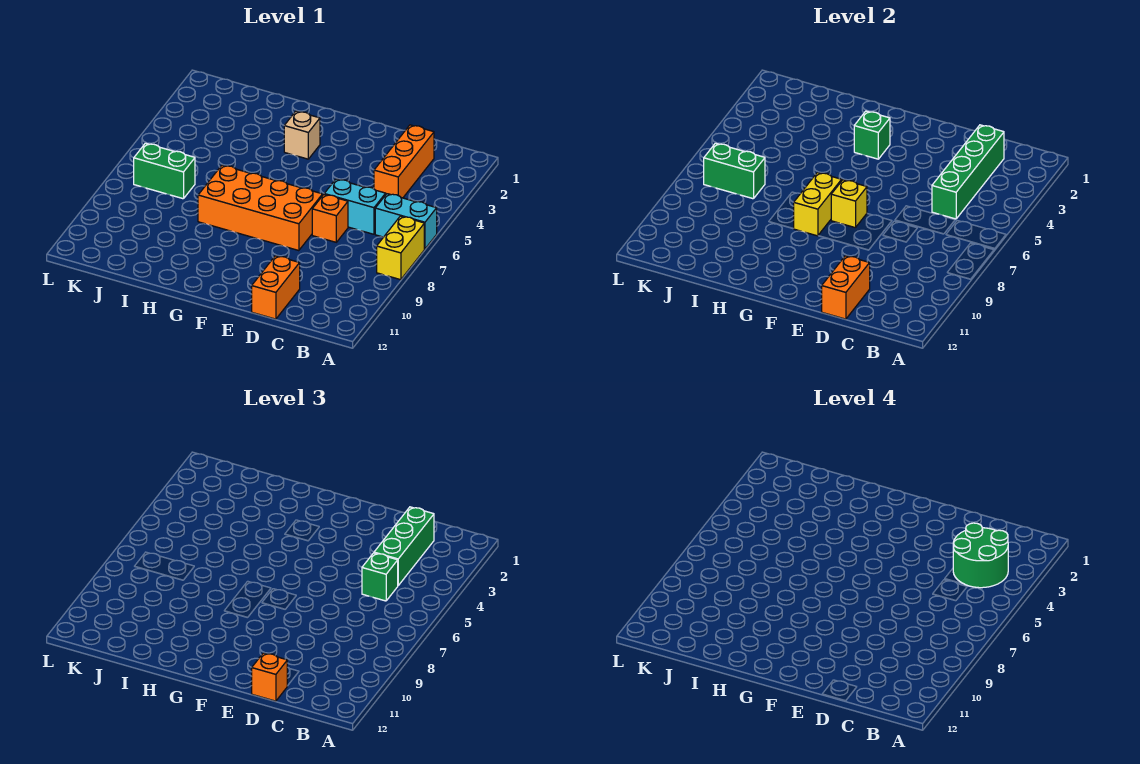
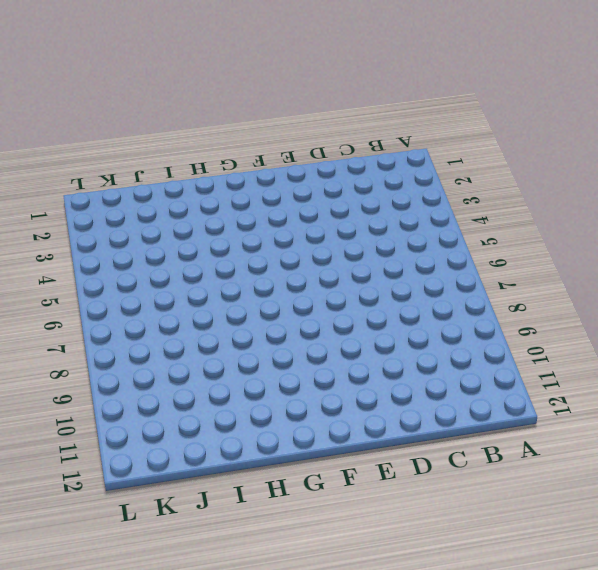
none -> cyan 1x2 brick [375,194,437,249]
none -> yellow 1x2 brick [377,216,424,280]
none -> orange 1x3 brick [374,125,434,198]

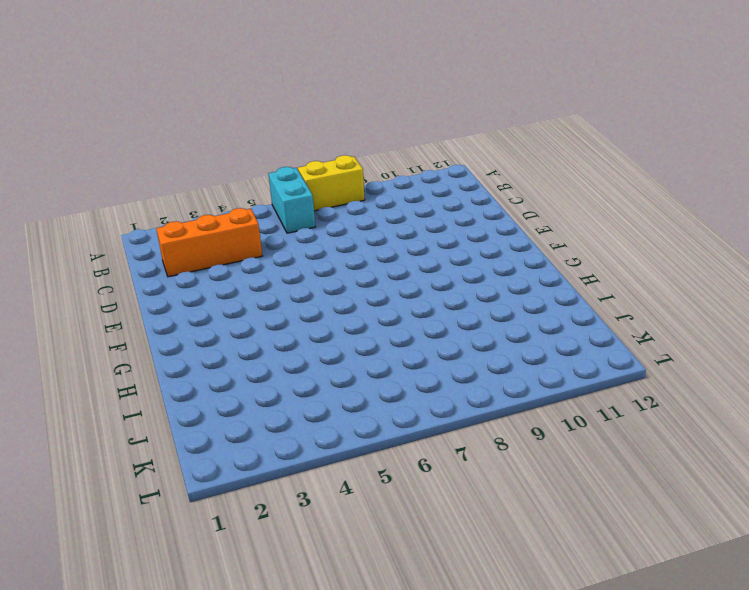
none -> cyan 1x2 brick [324,179,386,234]
none -> orange 1x1 brick [312,194,348,242]
none -> orange 1x2 brick [252,256,300,319]

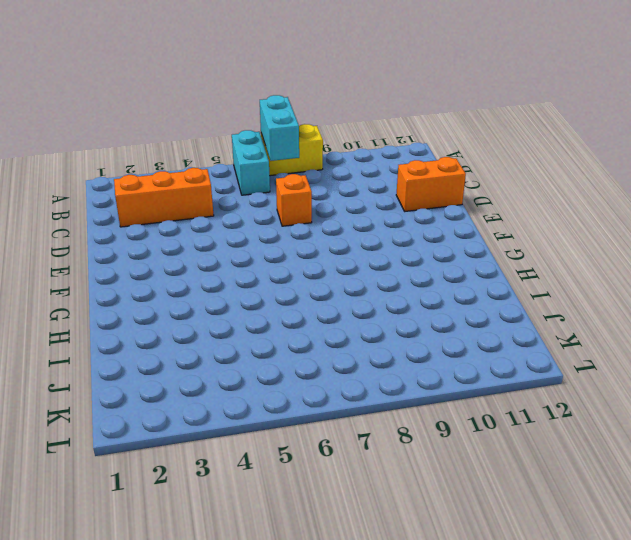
cyan 1x2 brick [260,95,299,161] -> cyan 1x2 brick moved to [324,179,386,234]
none -> orange 2x4 brick [198,165,323,251]
none -> tan 1x1 brick [284,111,320,159]
none -> green 1x2 brick [134,143,195,199]

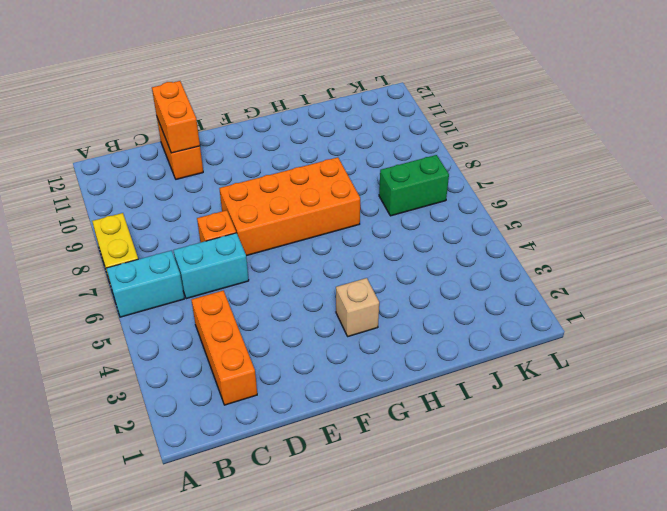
none -> green 1x4 brick [932,125,1004,219]
none -> yellow 1x1 brick [831,180,867,228]
none -> green 1x1 brick [854,111,890,159]

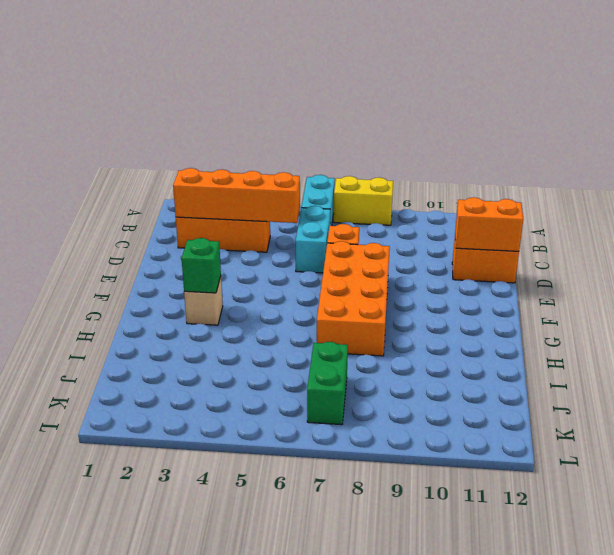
orange 1x4 brick [173,168,300,223] -> green 1x4 brick [932,125,1004,219]
none -> yellow 1x1 brick [831,180,867,228]
none -> yellow 1x2 brick [794,173,842,236]
none -> green 1x2 brick [704,143,765,199]

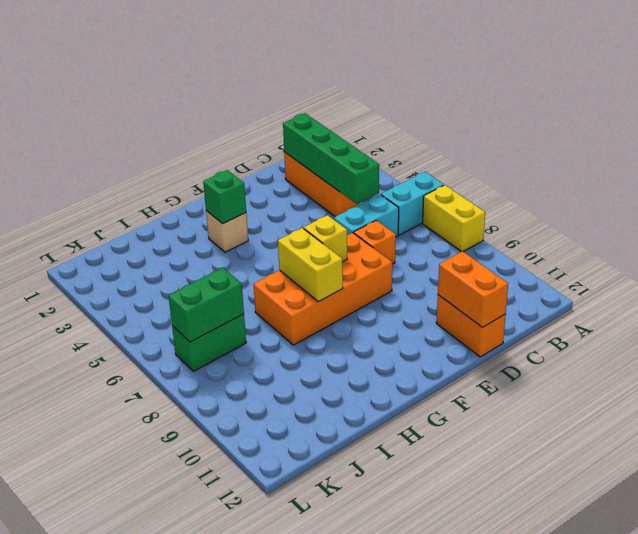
none -> green 1x3 brick [374,507,434,585]
none -> green 1x1 brick [362,553,398,601]
none -> orange 1x1 brick [252,653,287,701]

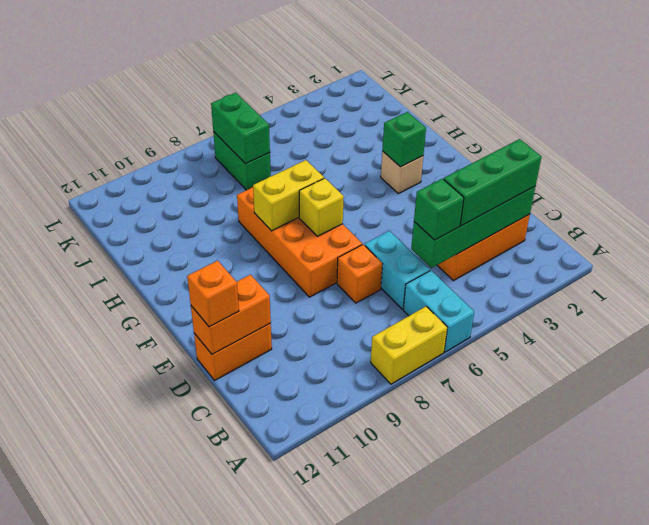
none -> green 2x2 round brick [953,523,1008,588]

